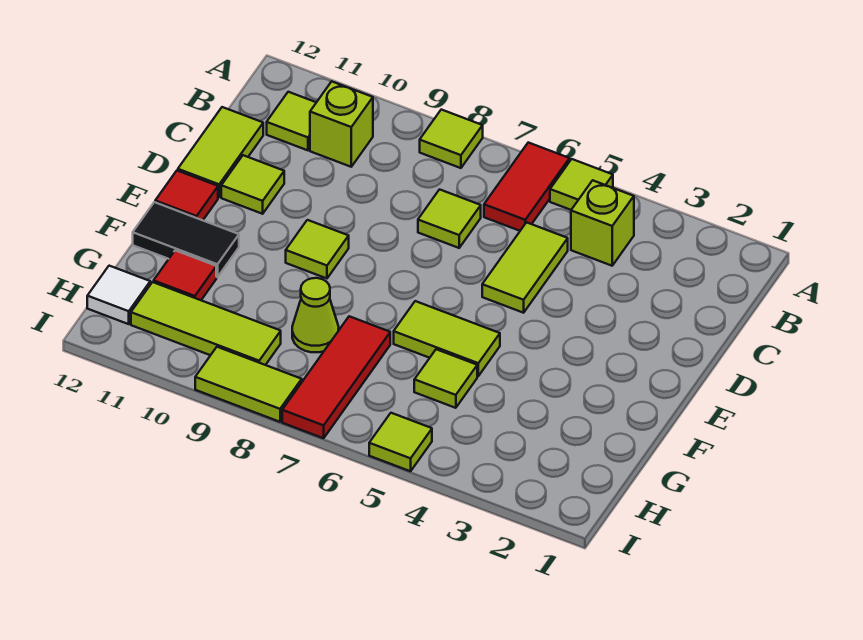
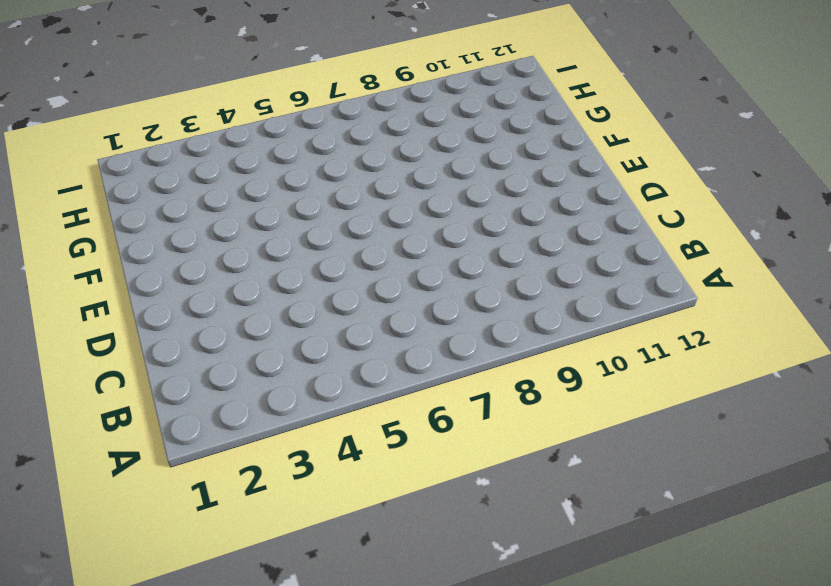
none -> lime 1x1 tile [550,159,613,210]
none -> red 1x2 tile [484,143,570,231]
none -> lime 1x1 tile [420,110,483,168]

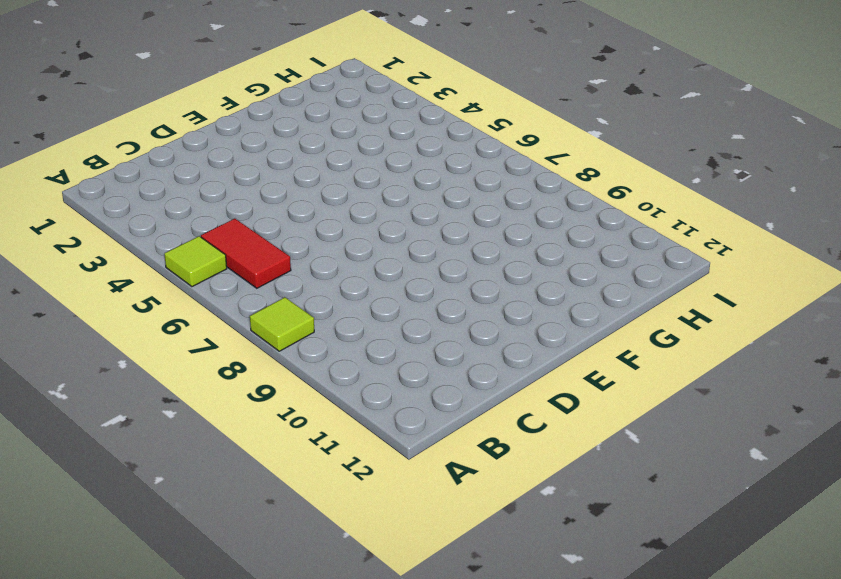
red 1x2 tile [201,219,291,288] -> red 1x2 tile turned to [484,143,570,231]
none -> lime 1x1 brick [571,180,634,266]
none -> lime 1x1 brick [310,81,373,167]
none -> lime 1x1 tile [267,92,316,150]

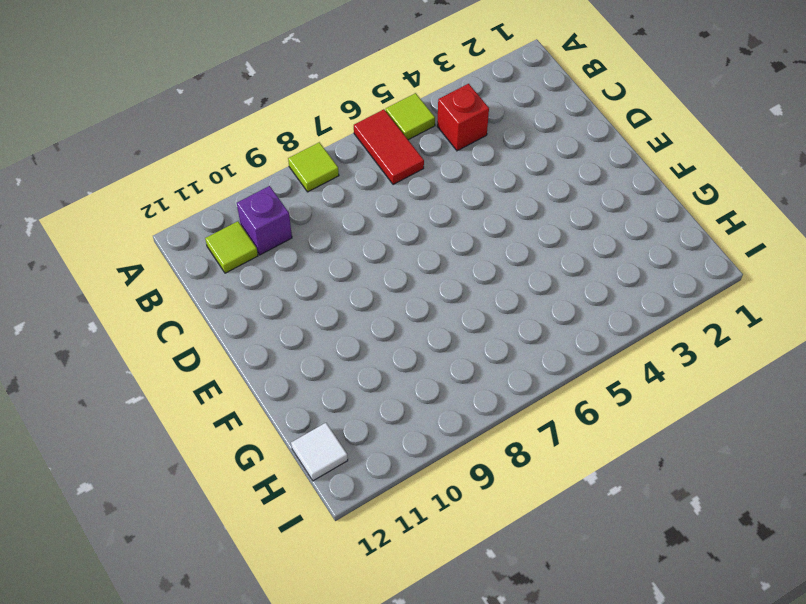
red 1x1 brick [437,84,489,151] -> lime 1x1 brick [571,180,634,266]
purple 1x1 brick [237,186,292,255] -> lime 1x1 brick [310,81,373,167]
none -> lime 1x2 tile [482,222,568,313]
none -> lime 1x1 tile [418,189,481,248]
none -> lime 1x2 tile [178,107,263,197]

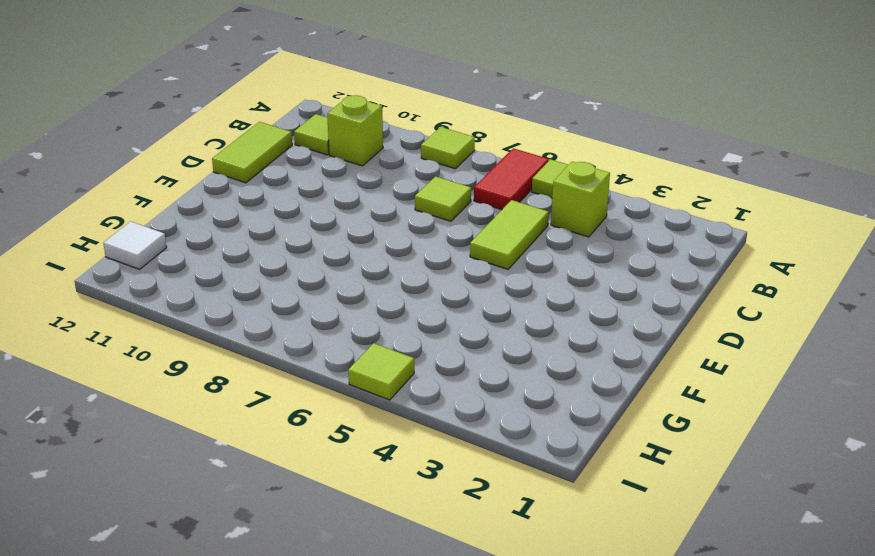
none -> lime 1x1 tile [221,155,284,214]
none -> lime 1x1 tile [286,220,349,278]
none -> red 1x1 tile [155,171,218,220]

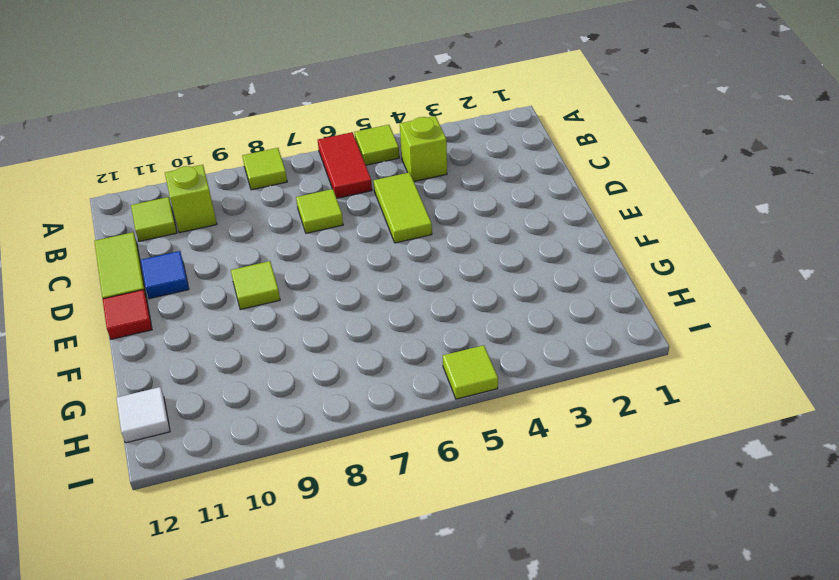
blue 1x1 tile [141,251,189,299] -> lime 1x1 tile [221,155,284,214]
none -> lime 1x2 tile [394,301,500,376]
none -> black 1x2 tile [133,202,239,277]
none -> lime 1x1 tile [414,349,477,408]

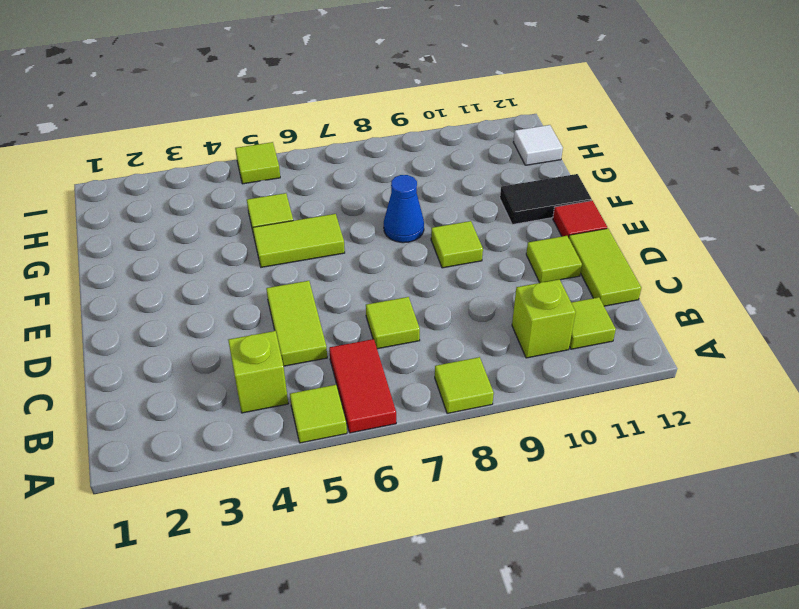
blue 1x1 cone [384,175,424,243] -> none
none -> red 1x3 tile [282,316,390,438]
none -> lime 1x1 cone [292,278,339,352]
none -> red 1x1 tile [154,250,216,300]

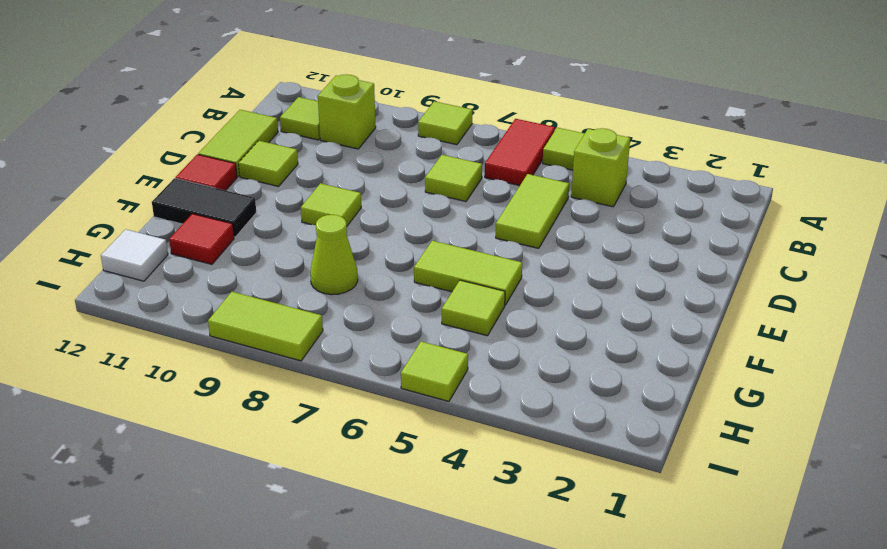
none -> red 1x3 tile [282,316,390,438]
none -> lime 1x3 tile [131,282,281,365]

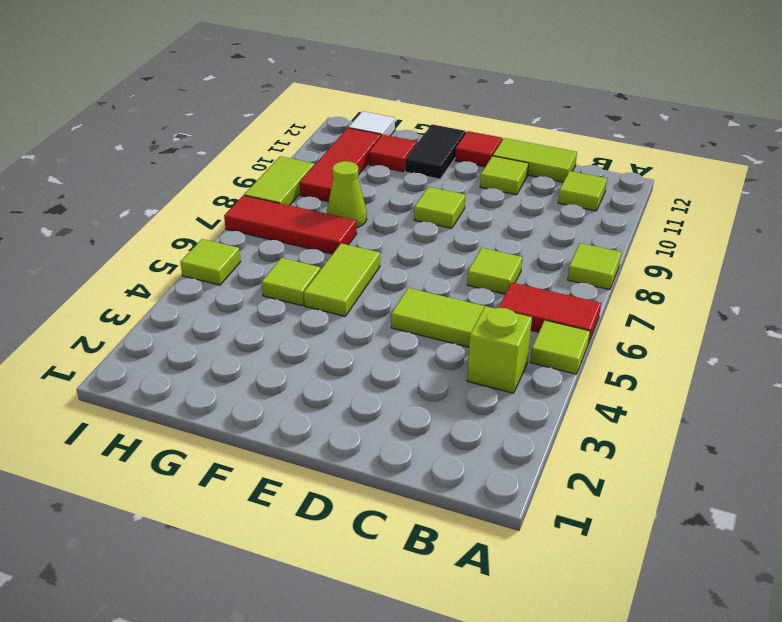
red 1x3 tile [300,128,381,202] -> lime 1x3 tile [131,282,281,365]
none -> lime 1x1 brick [310,81,373,167]

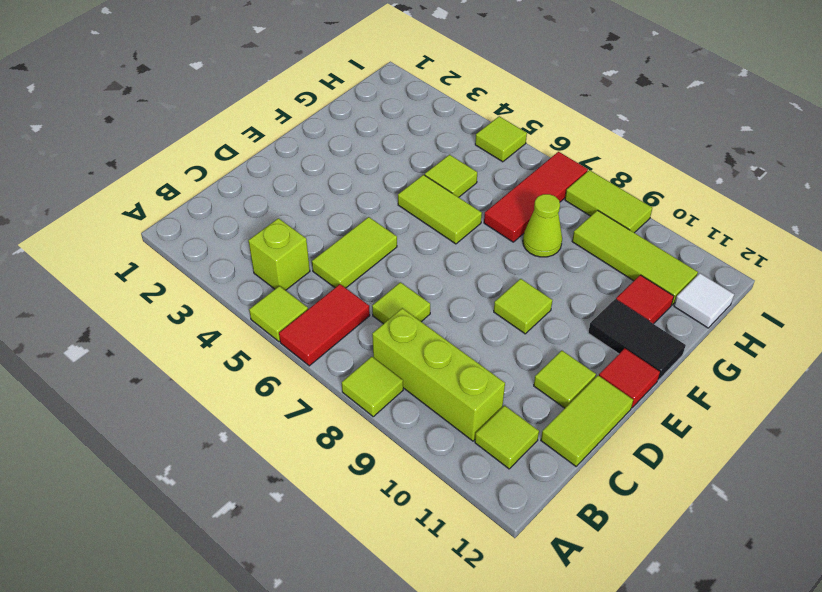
lime 1x3 brick [372,308,505,441] -> lime 1x1 brick [310,81,373,167]

